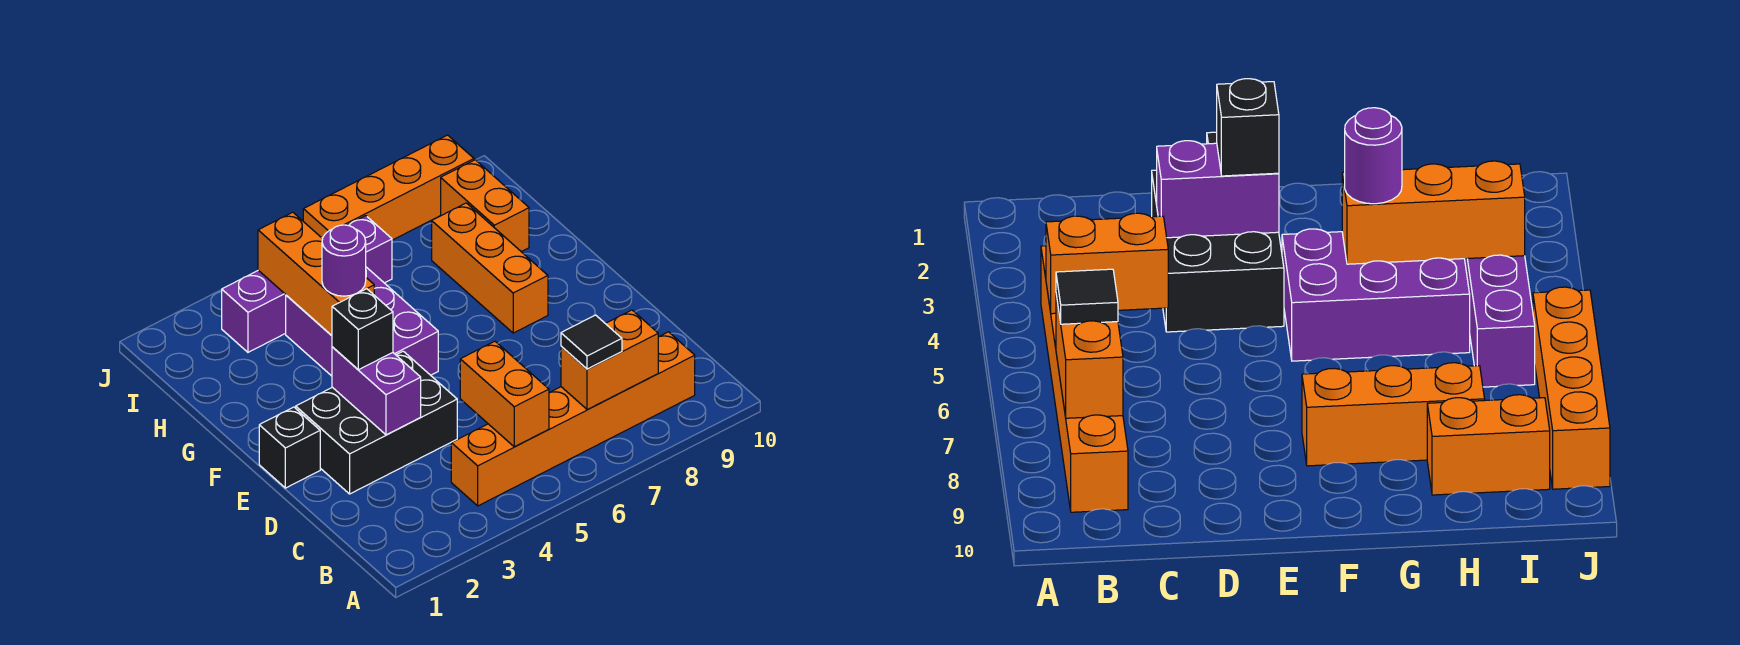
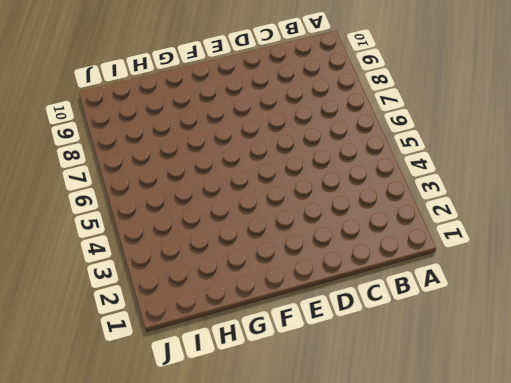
none -> orange 1x6 brick [451,332,695,506]
none -> black 2x3 brick [296,351,457,494]
none -> black 1x1 brick [259,407,320,488]

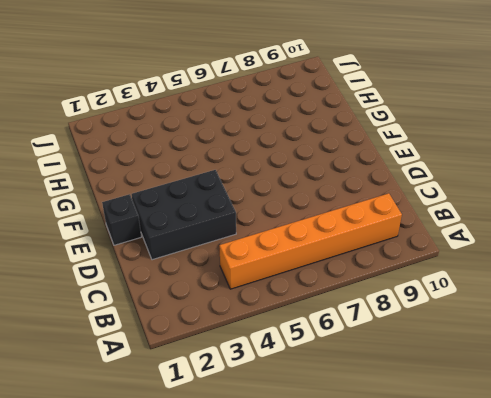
none -> purple 2x3 brick [286,267,438,376]
none -> orange 1x3 brick [432,203,548,333]
none -> orange 1x2 brick [441,160,529,252]

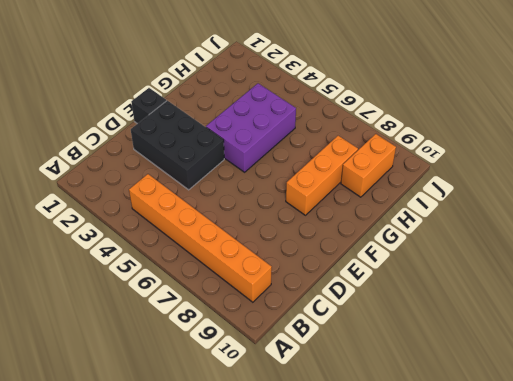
none -> purple 1x4 brick [222,216,392,352]
none -> orange 1x4 brick [303,135,474,240]
none -> orange 1x2 brick [460,341,549,447]

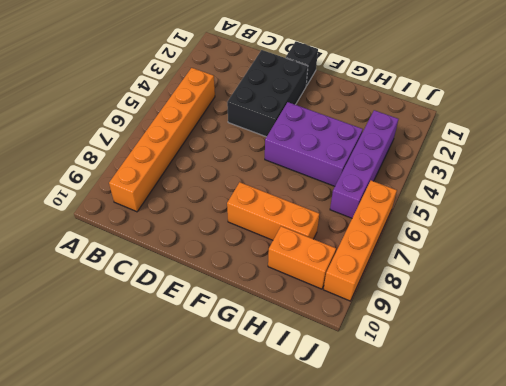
none -> orange 1x2 brick [460,341,549,447]
none -> orange 1x2 brick [561,310,658,410]
none -> purple 1x2 brick [332,347,421,435]

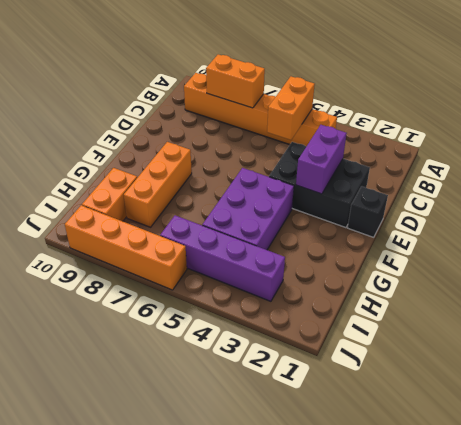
none -> orange 1x3 brick [258,212,374,335]
none -> black 1x1 tile [561,315,622,369]
none -> black 1x1 brick [332,289,393,370]

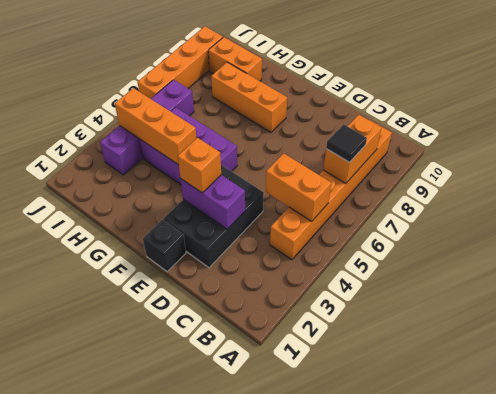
orange 1x1 brick [178,138,221,193] -> black 1x1 brick [332,289,393,370]
none -> purple 1x1 round brick [322,225,366,296]

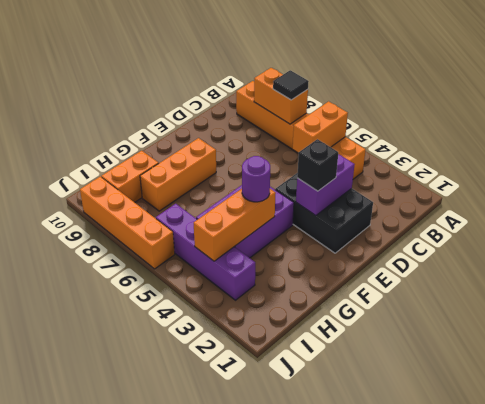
none -> black 1x1 brick [259,407,320,488]

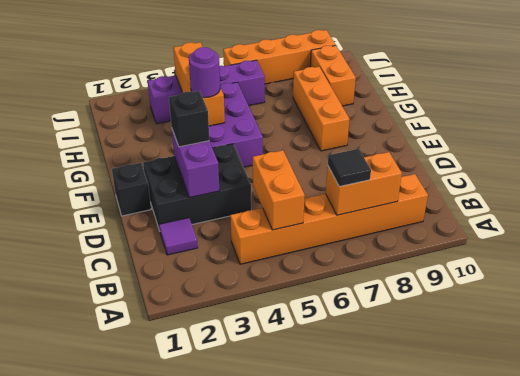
purple 1x1 tile [159,218,198,255] -> none

